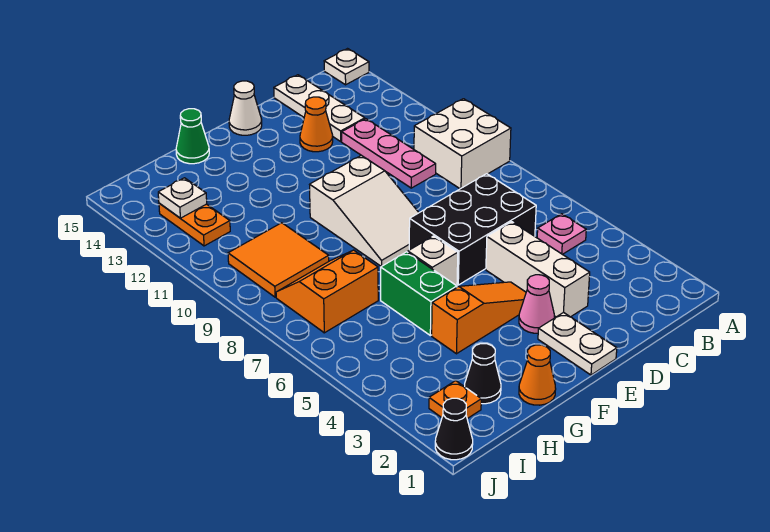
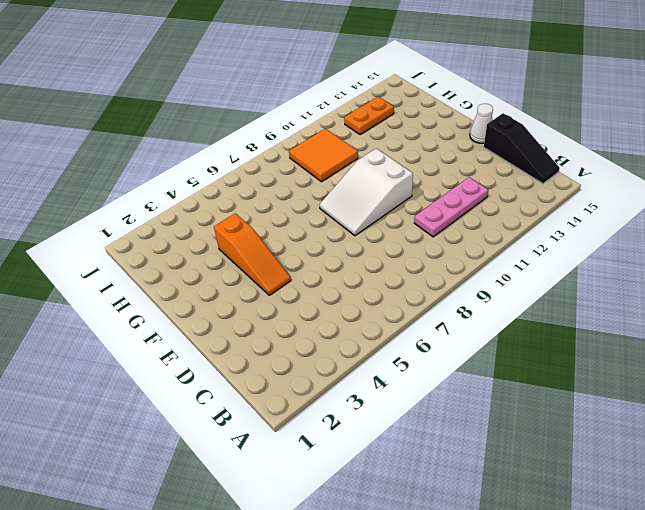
black 1x3 slope [484,113,560,184] -> white 1x3 plate [274,75,365,141]
none -> white 2x2 brick [414,99,511,189]
none -> white 1x1 plate [324,49,369,85]
none -> pink 1x1 plate [537,214,586,254]

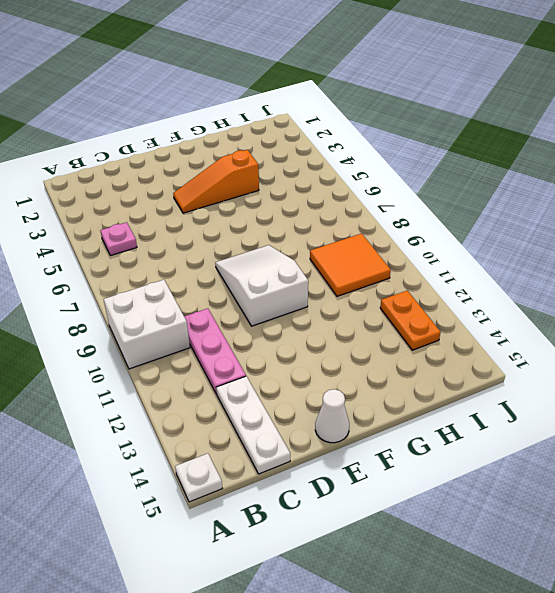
none -> black 2x3 brick [409,174,536,285]
none -> white 1x3 brick [486,222,590,317]
none -> orange 1x1 cone [300,97,333,152]

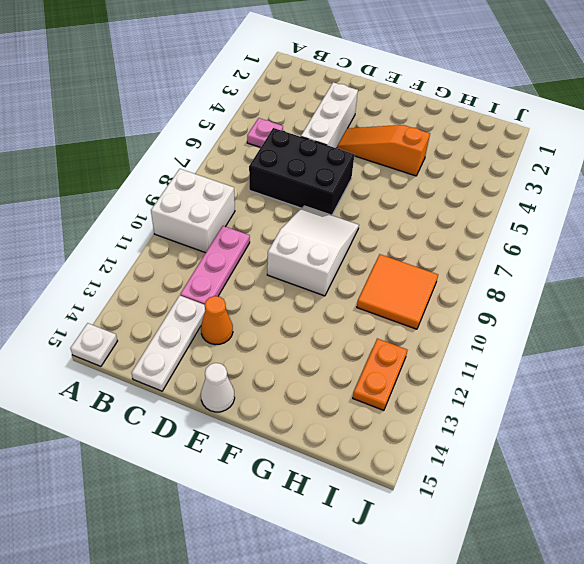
none -> white 1x2 plate [538,312,617,375]
none -> pink 1x1 cone [519,275,554,333]
none -> white 1x1 brick [408,236,458,286]

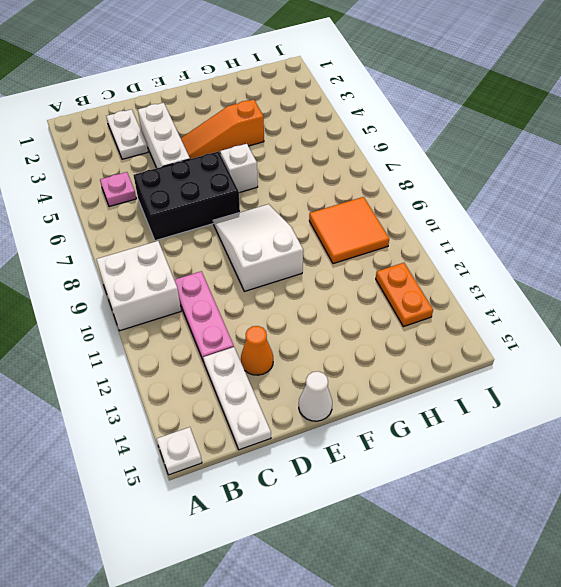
white 1x2 plate [106,109,148,159] -> white 1x2 plate moved to [538,312,617,375]
none -> pink 1x1 cone [519,275,554,333]
none -> orange 1x1 cone [519,345,556,405]
none -> green 1x2 brick [381,252,457,335]

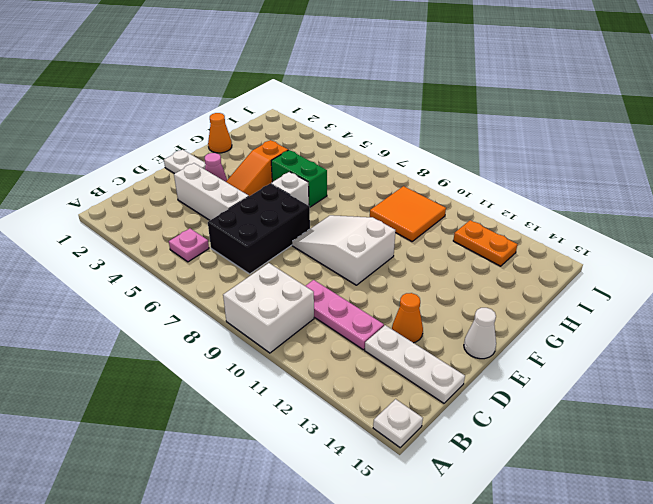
none -> green 1x1 cone [176,109,209,164]
none -> black 1x1 cone [465,344,501,404]
none -> orange 2x2 slope [276,250,378,333]

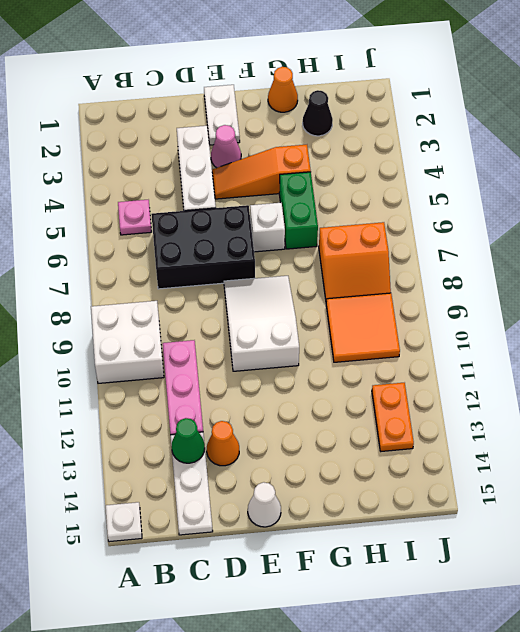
green 1x1 cone [171,418,205,463] -> green 1x1 cone moved to [176,109,209,164]
none -> orange 1x1 plate [429,381,481,419]
none -> black 1x1 cone [435,398,473,460]
none -> white 1x1 plate [158,178,207,218]

